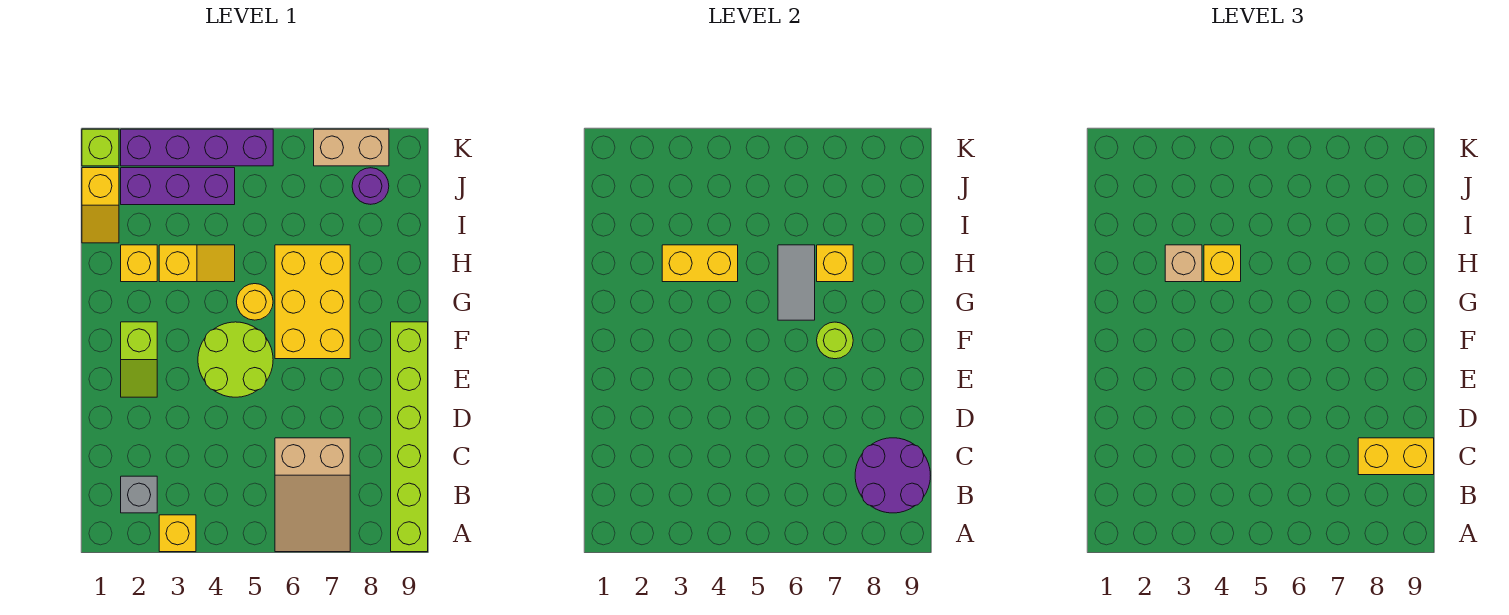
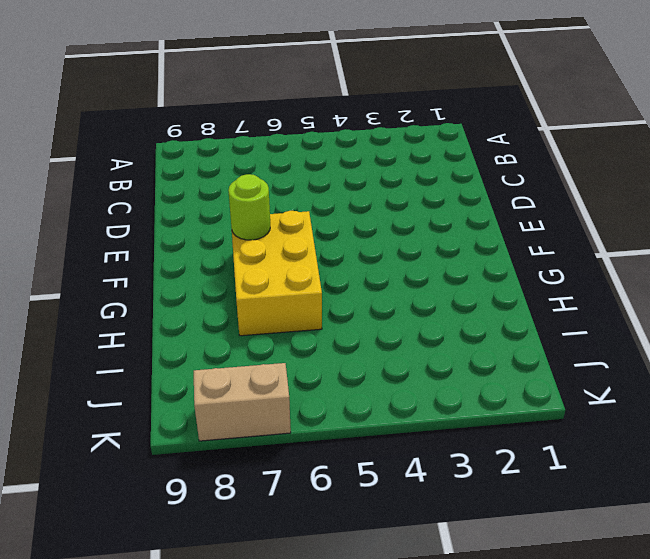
none -> yellow 1x1 brick [159,515,196,552]
none -> tan 2x3 slope [275,438,350,552]
none -> lime 1x6 brick [391,322,428,552]

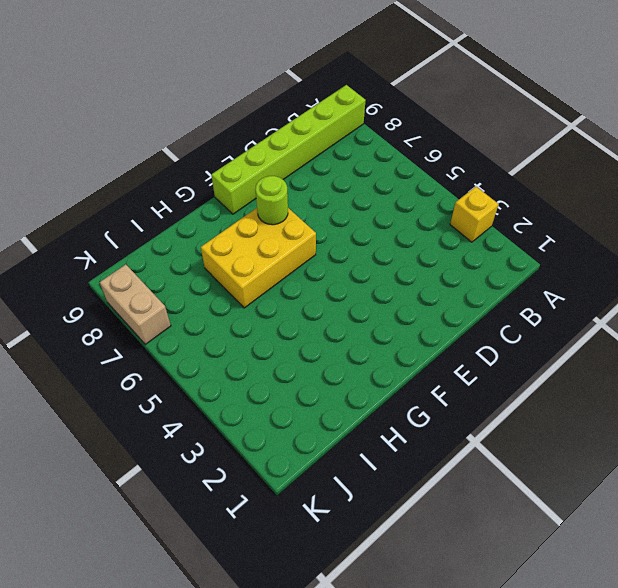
none -> tan 2x3 slope [275,438,350,552]
none -> grey 1x1 brick [121,476,157,513]
none -> lime 1x2 slope [121,322,157,397]

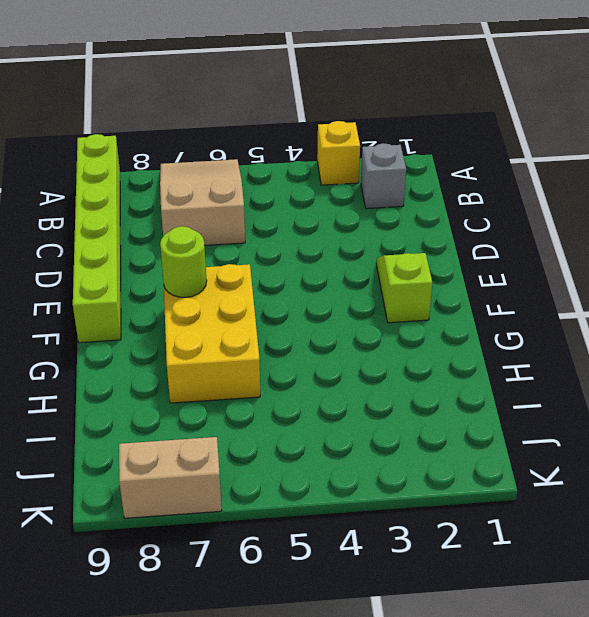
none -> lime 2x2 round brick [198,322,273,397]
none -> yellow 1x1 round brick [237,284,273,320]
none -> yellow 1x1 brick [121,245,157,282]

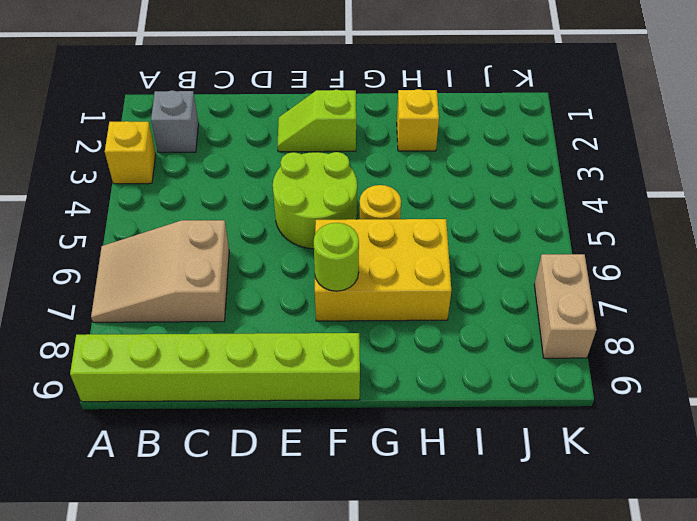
none -> yellow 1x2 slope [159,245,235,282]
none -> yellow 1x2 slope [82,168,119,243]
none -> purple 1x3 brick [121,168,235,205]

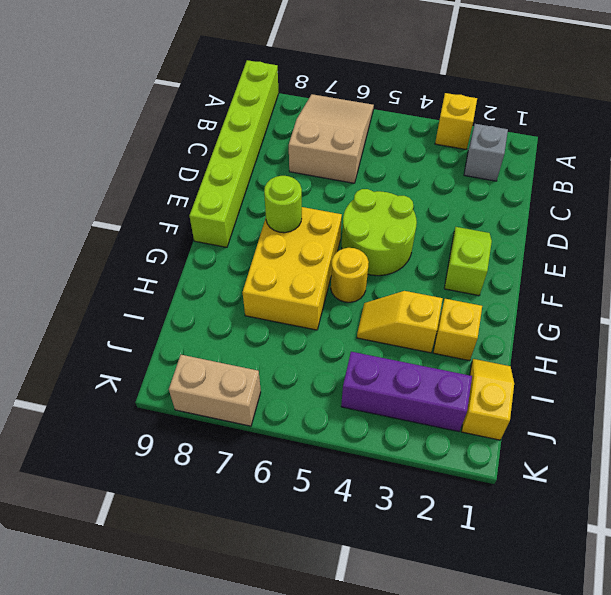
none -> purple 1x1 round brick [352,168,389,204]
none -> lime 1x1 brick [82,129,119,166]
none -> purple 1x4 brick [121,129,273,166]

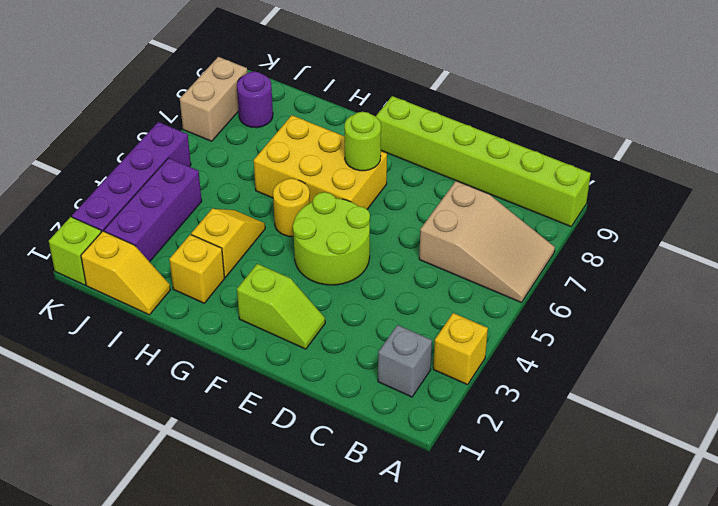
none -> purple 2x2 round brick [855,438,930,513]
none -> grey 1x2 tile [778,245,815,320]
none -> yellow 1x2 brick [662,245,738,282]

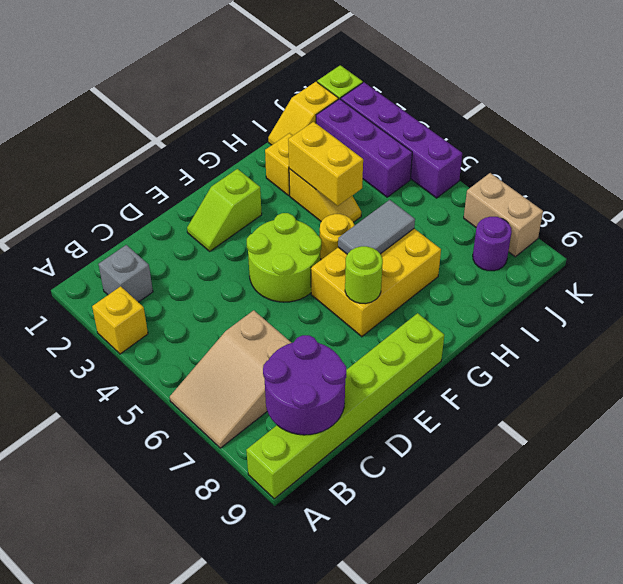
none -> yellow 1x1 brick [817,245,853,282]
none -> yellow 1x2 brick [1358,438,1434,475]
none -> tan 1x1 brick [1165,245,1202,282]

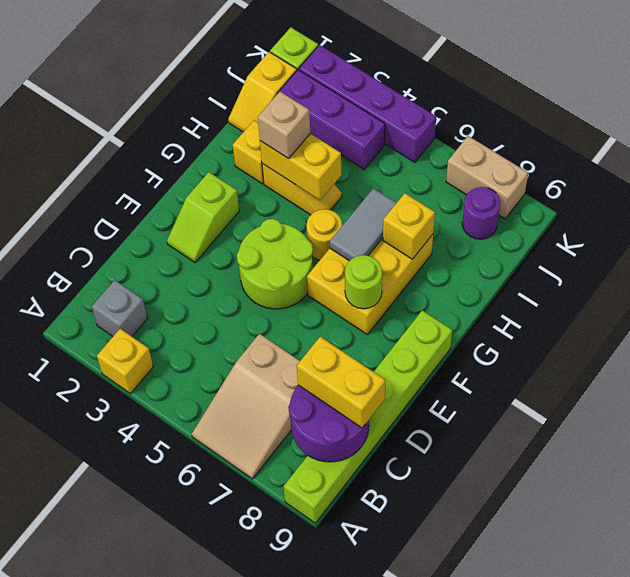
none -> yellow 1x1 brick [1204,245,1241,282]

